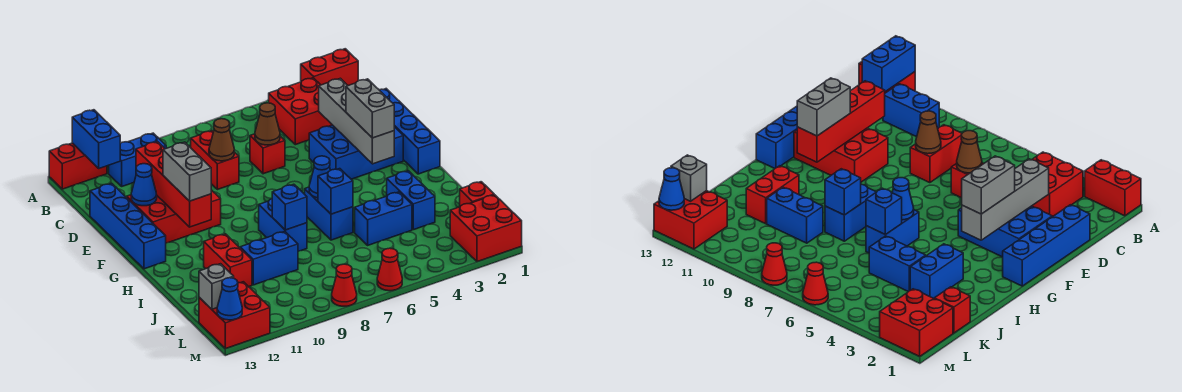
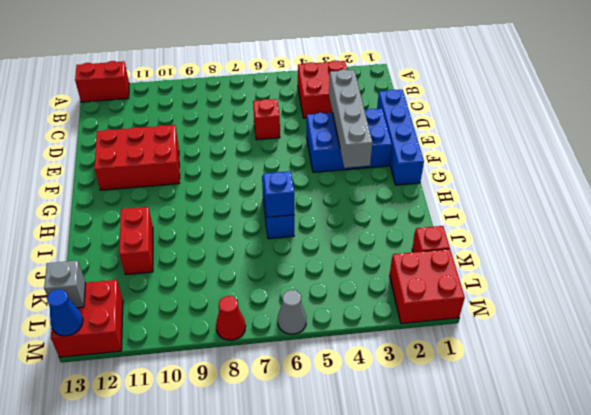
grey 1x1 cone [277,290,306,334] -> red 1x1 cone [377,248,402,291]
none -> red 1x2 brick [301,49,358,86]
none -> blue 1x2 brick [109,133,166,186]
none -> red 1x2 brick [191,131,239,190]
none -> blue 1x4 brick [90,183,166,269]

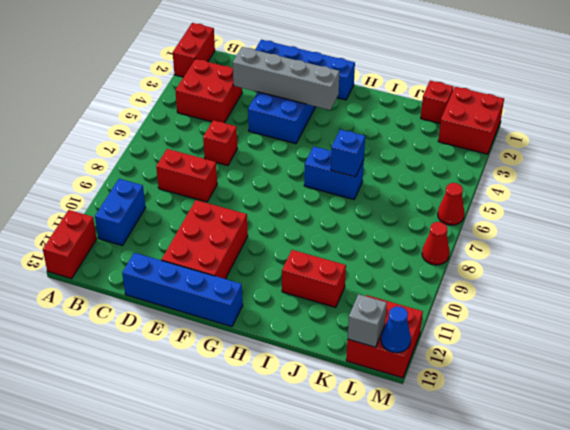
none -> blue 1x2 brick [259,199,307,251]
none -> blue 1x2 brick [387,171,435,230]
none -> blue 1x2 brick [355,192,412,245]
none -> blue 1x2 brick [240,232,298,285]

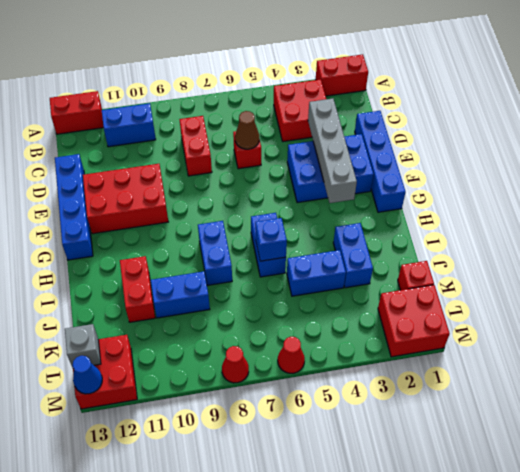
none -> blue 1x2 brick [72,110,120,168]
none -> brown 1x1 cone [209,119,234,161]
none -> red 1x4 brick [136,142,211,227]
none -> blue 1x1 cone [131,164,157,206]

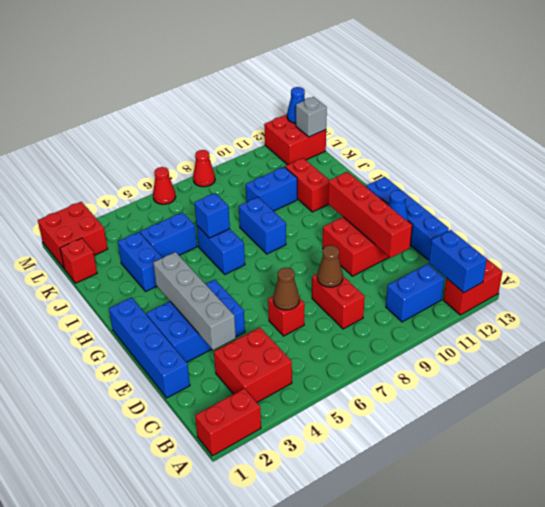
none -> blue 1x1 cone [309,156,330,198]
none -> blue 1x1 brick [272,184,307,230]
none -> grey 1x2 brick [346,79,394,138]
none -> grey 1x2 brick [163,142,211,201]

